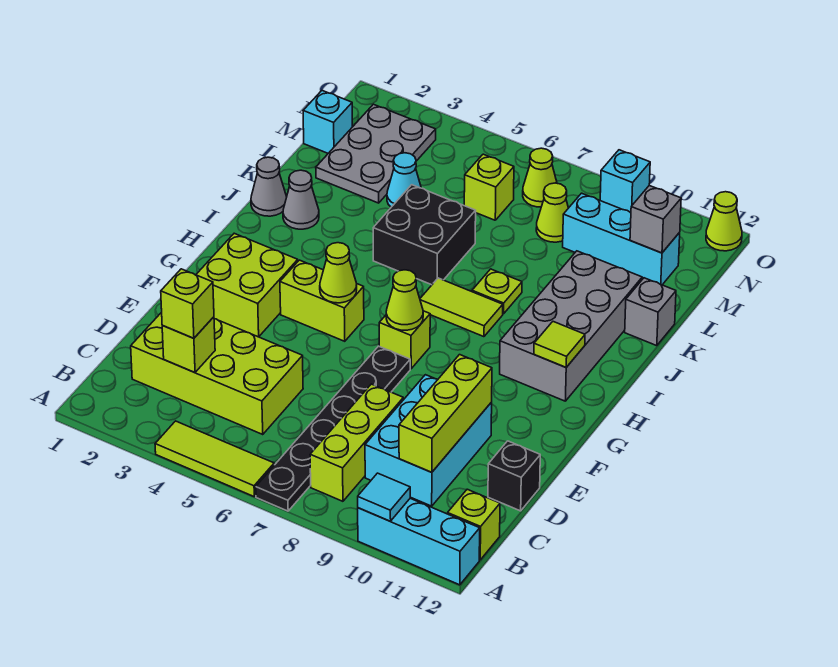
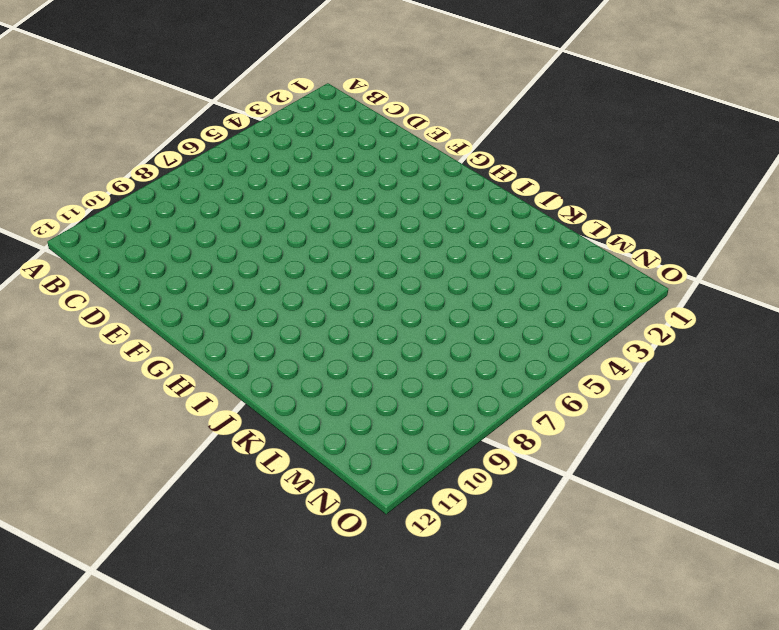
none -> lime 1x3 tile [155,421,274,496]
none -> black 1x6 plate [256,346,410,511]
none -> cyan 1x3 brick [358,498,480,585]
none -> lime 1x3 brick [310,384,403,501]

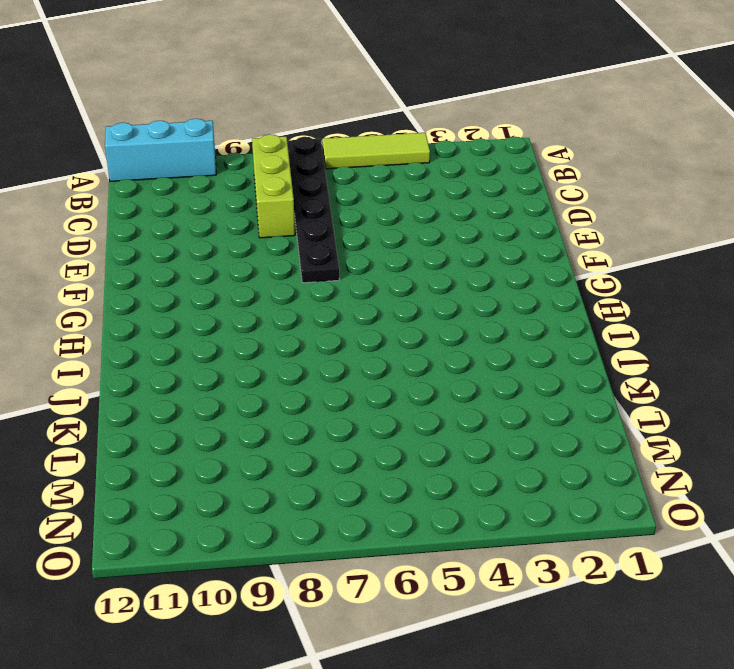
none -> lime 1x1 brick [448,489,500,560]
none -> lime 2x4 brick [131,312,303,434]
none -> cyan 2x3 brick [365,375,492,506]
none -> black 1x1 brick [488,441,540,511]

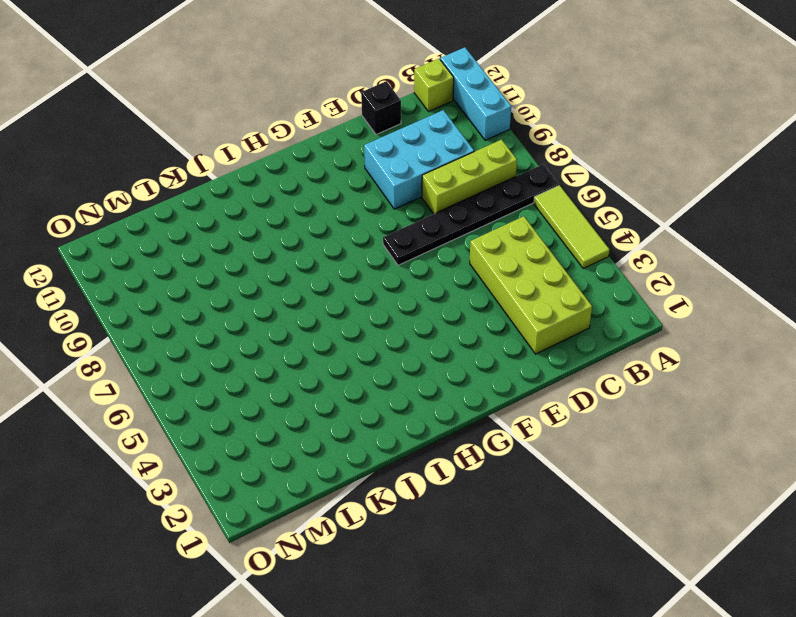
none -> lime 2x2 brick [196,233,298,337]
none -> lime 1x2 brick [280,260,364,341]
none -> lime 1x1 brick [379,311,430,369]
none -> grey 2x4 brick [500,251,642,401]

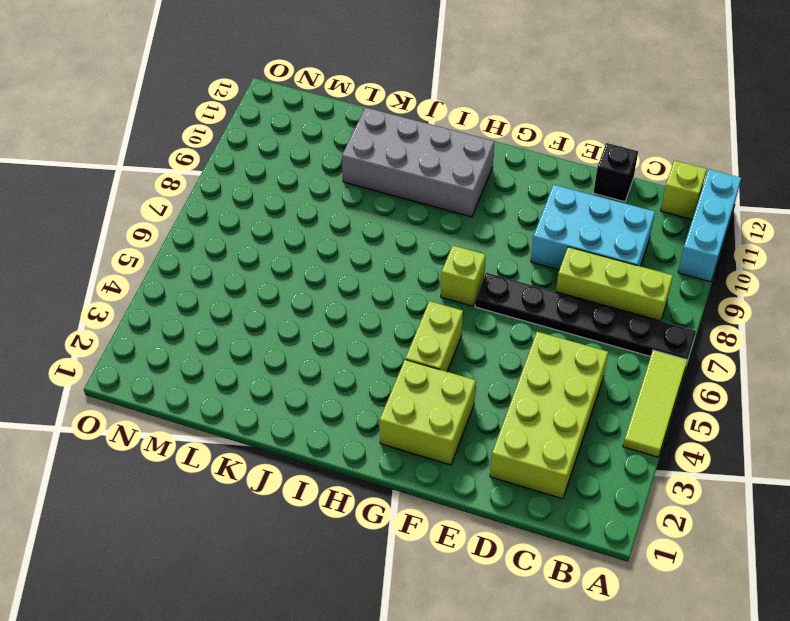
none -> lime 1x2 tile [420,278,503,337]
none -> grey 1x1 cone [251,157,287,216]
none -> grey 1x1 cone [283,170,319,229]
none -> black 2x2 brick [373,185,476,285]

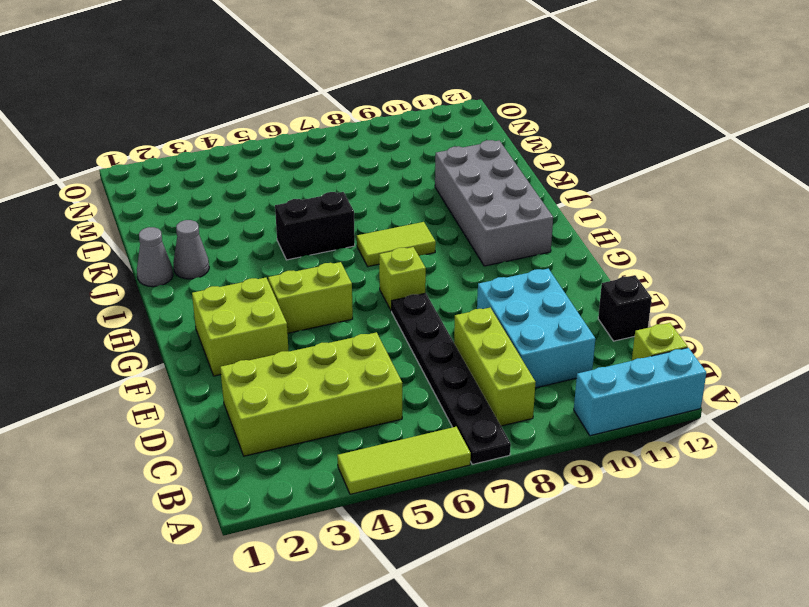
black 1x2 brick [275,192,355,260] -> black 2x2 brick [373,185,476,285]
none -> lime 1x1 plate [472,269,522,314]
none -> grey 1x1 brick [625,278,676,346]
none -> grey 2x3 plate [316,104,436,203]
none -> cyan 1x1 cone [387,153,421,207]

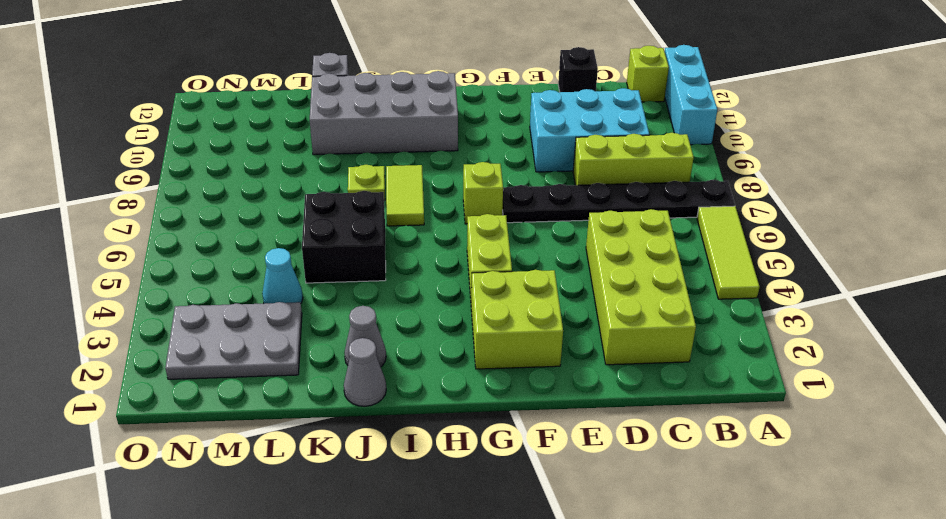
none -> cyan 1x1 brick [303,91,352,153]
none -> lime 1x1 brick [464,154,514,220]
none -> lime 1x1 cone [536,183,568,242]
none -> cyan 1x3 brick [563,193,680,285]

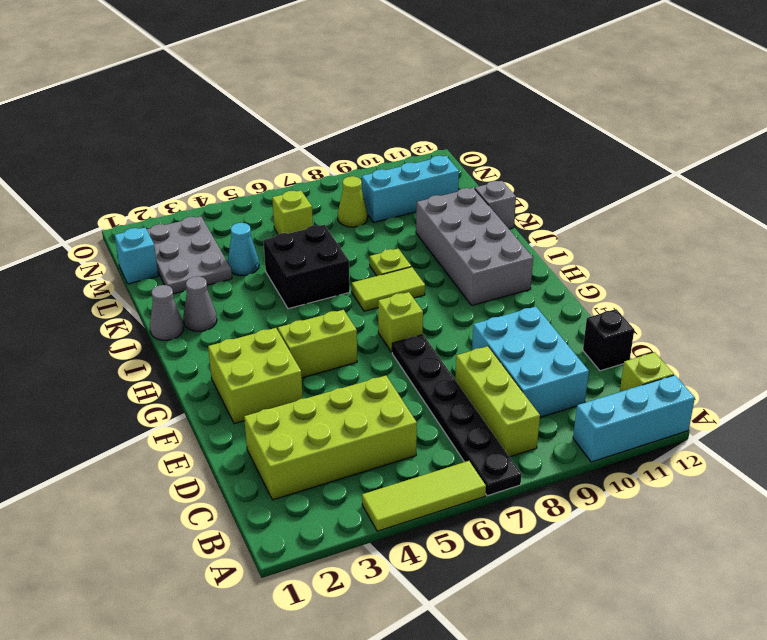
none -> lime 1x1 cone [523,148,557,207]
none -> cyan 1x1 brick [600,150,650,213]
none -> lime 1x1 cone [706,192,742,251]
none -> cyan 1x1 tile [358,473,410,521]

